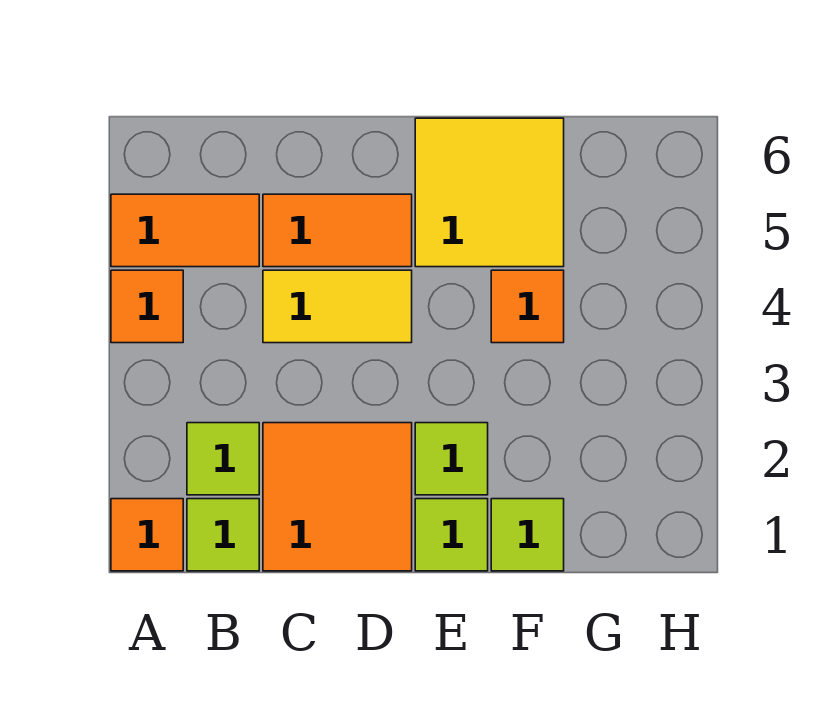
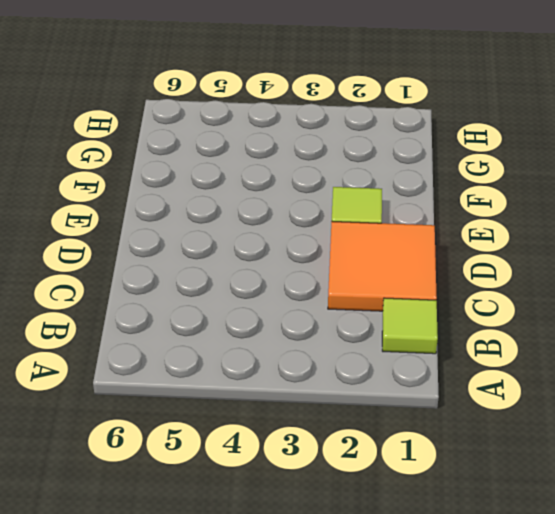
none -> orange 1x1 tile [111,499,183,571]
none -> orange 1x1 tile [111,270,183,343]
none -> orange 1x2 tile [111,194,259,267]

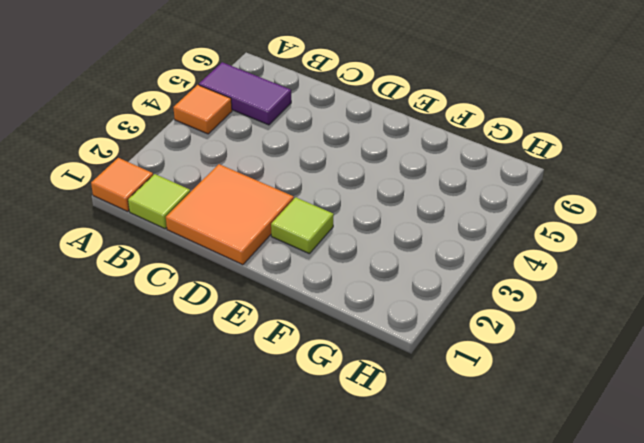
purple 1x2 tile [199,62,291,125] -> orange 1x2 tile [111,194,259,267]
none -> lime 1x1 tile [187,423,259,495]
none -> yellow 1x2 tile [263,270,412,343]
none -> orange 1x2 tile [263,194,412,267]

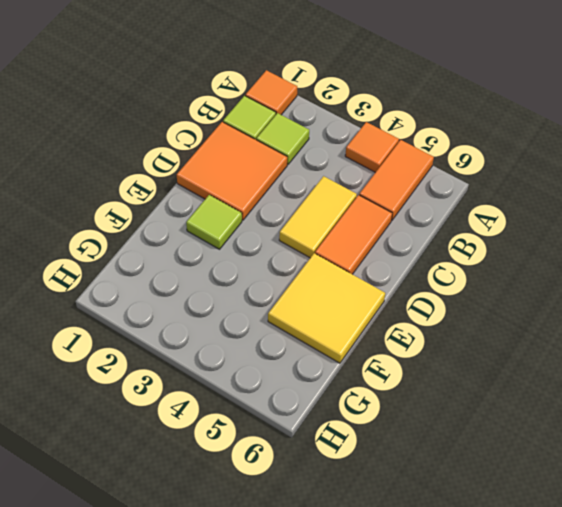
none -> lime 1x1 tile [415,499,488,571]
none -> lime 1x1 tile [491,499,564,571]
none -> orange 1x1 tile [491,270,564,343]

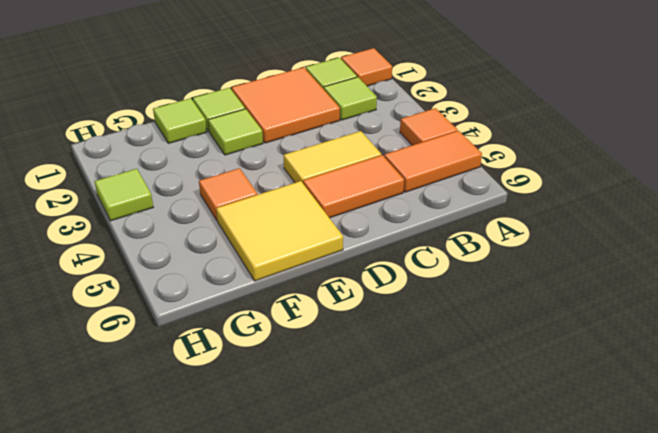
lime 1x1 tile [94,169,153,221] -> none

